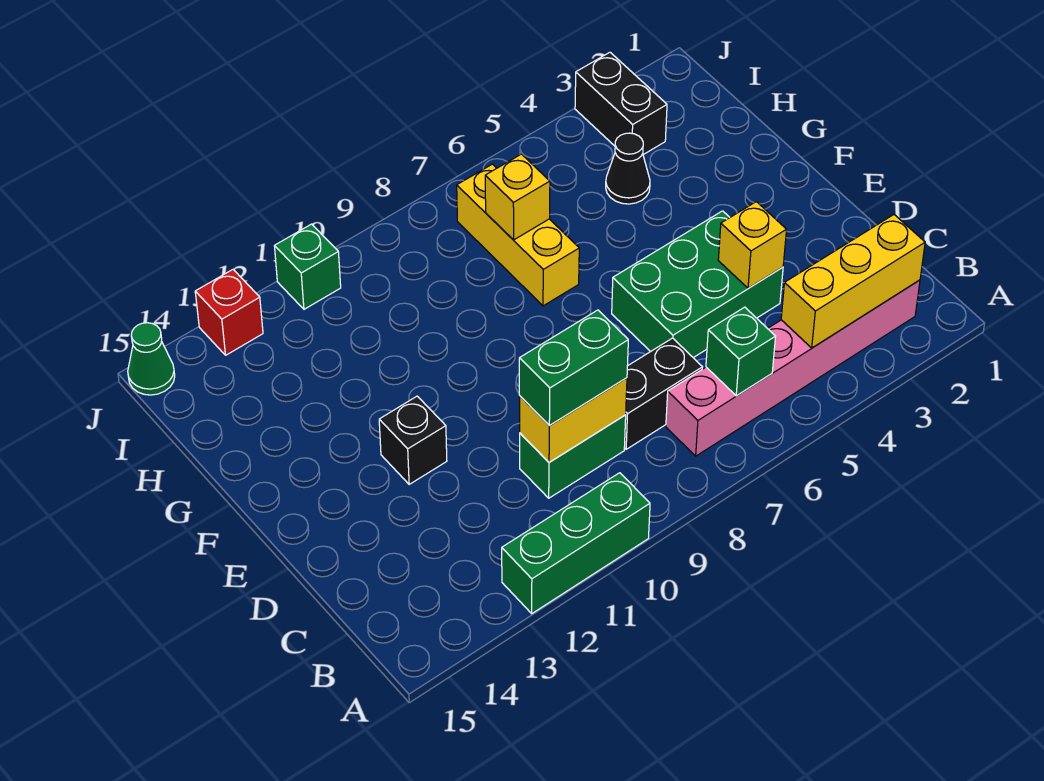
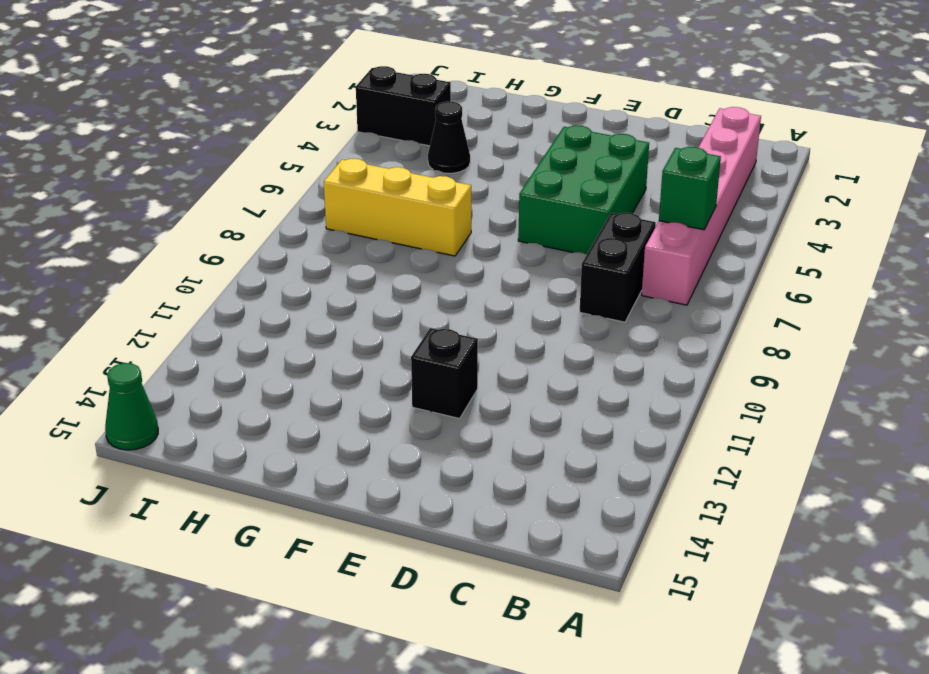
none -> green 1x3 brick [502,473,650,613]
none -> green 1x2 brick [520,415,626,498]
none -> green 1x1 brick [275,224,341,309]

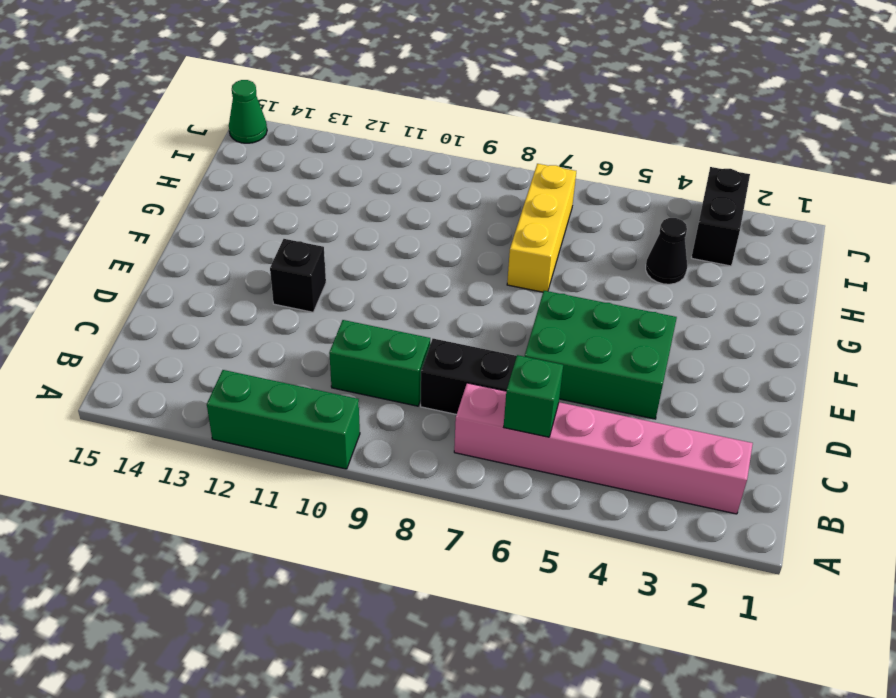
none -> green 1x1 brick [275,224,341,309]
none -> red 1x1 brick [195,270,263,355]
none -> yellow 1x3 brick [781,215,925,348]

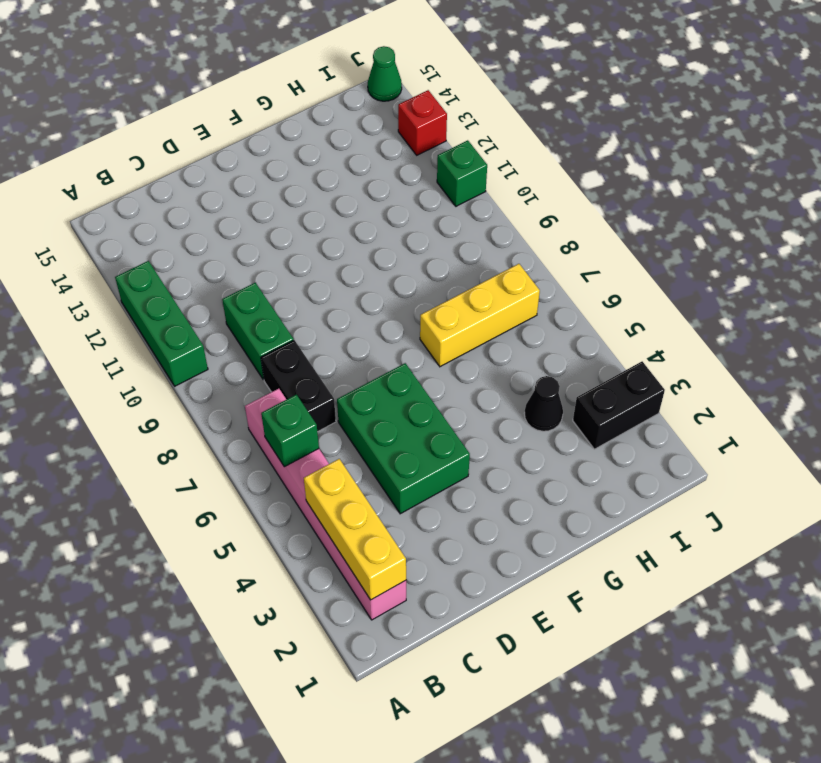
none -> black 1x1 brick [379,396,447,484]
none -> yellow 1x2 brick [519,378,627,462]
none -> yellow 1x1 brick [718,202,787,288]

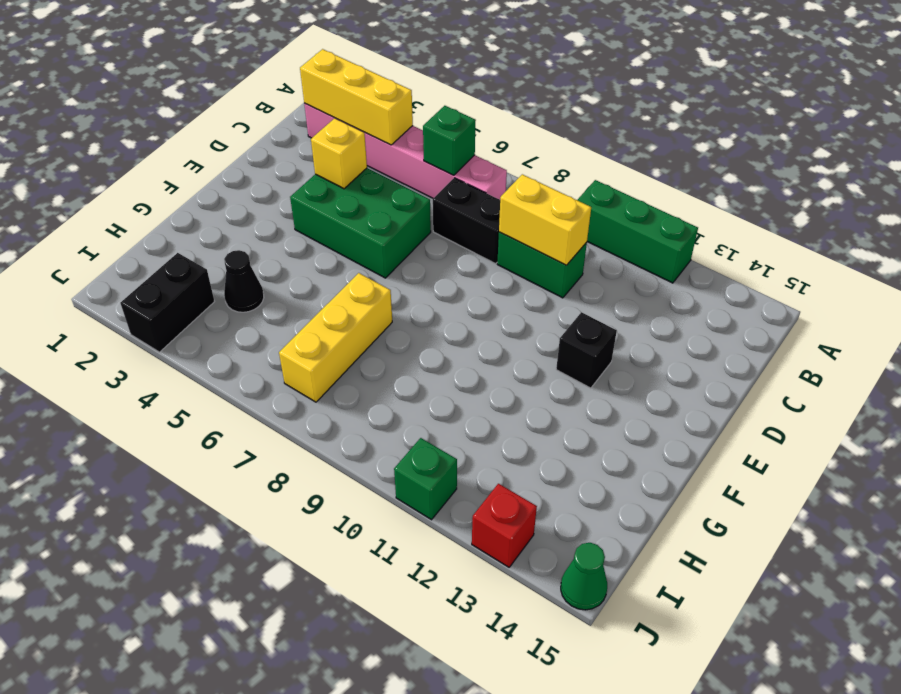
none -> yellow 1x1 brick [485,154,550,240]
none -> green 1x2 brick [519,310,628,426]

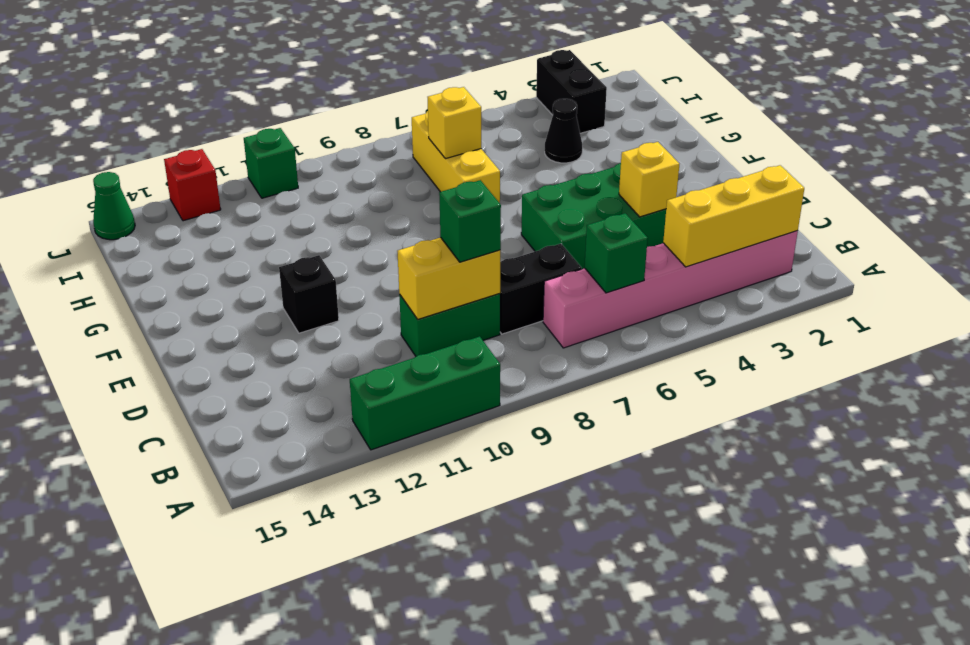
green 1x1 brick [439,180,501,262] -> green 1x2 brick [519,310,628,426]

